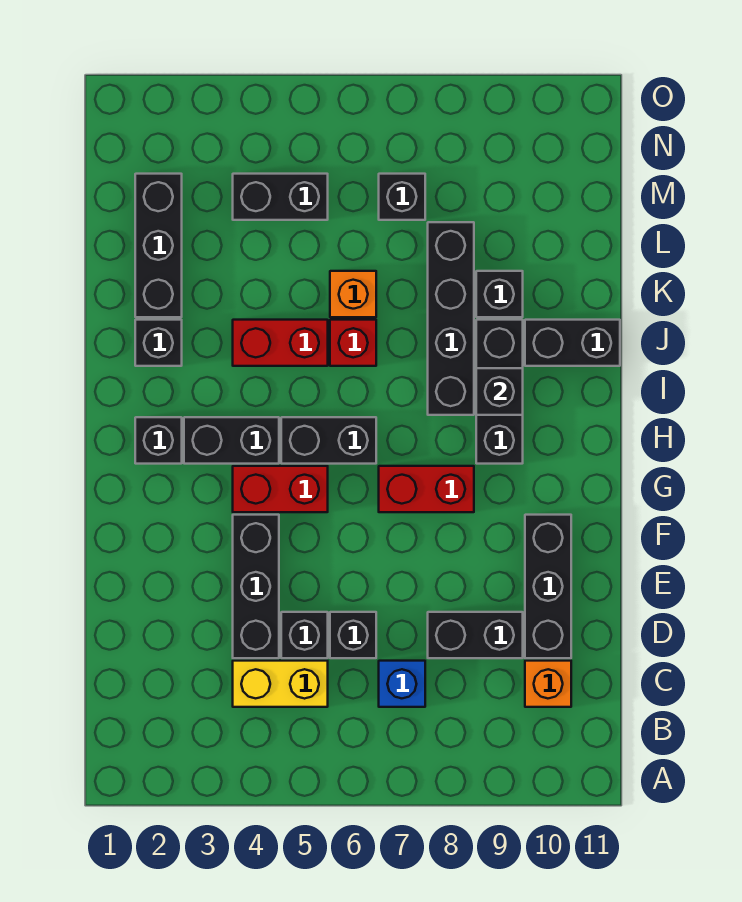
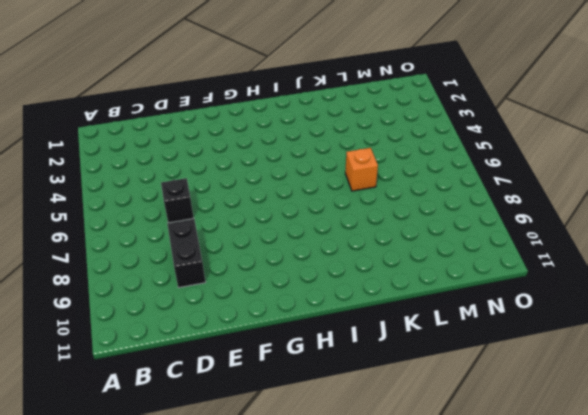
none -> yellow 1x2 brick [233,661,328,707]
none -> blue 1x1 brick [379,661,425,707]
none -> orange 1x1 brick [525,661,571,707]

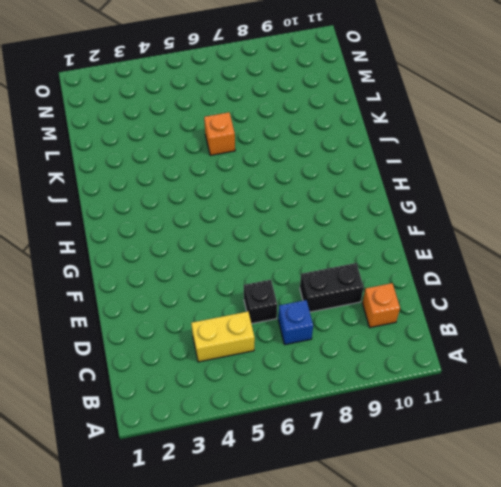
none -> black 1x3 brick [233,515,279,658]
none -> black 1x1 brick [281,612,328,658]
none -> black 1x3 brick [525,515,571,658]

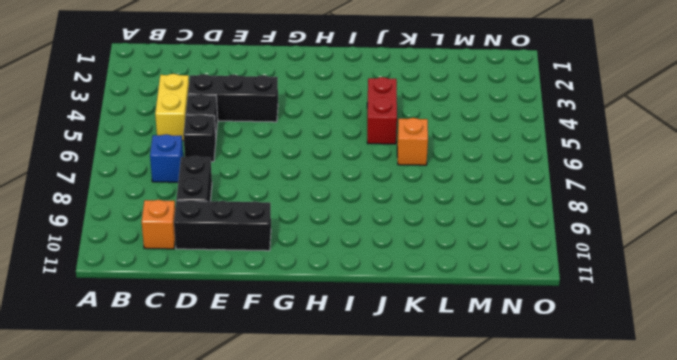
none -> red 1x2 brick [233,466,328,512]
none -> red 1x2 brick [379,466,474,512]
none -> black 1x1 brick [135,417,182,464]

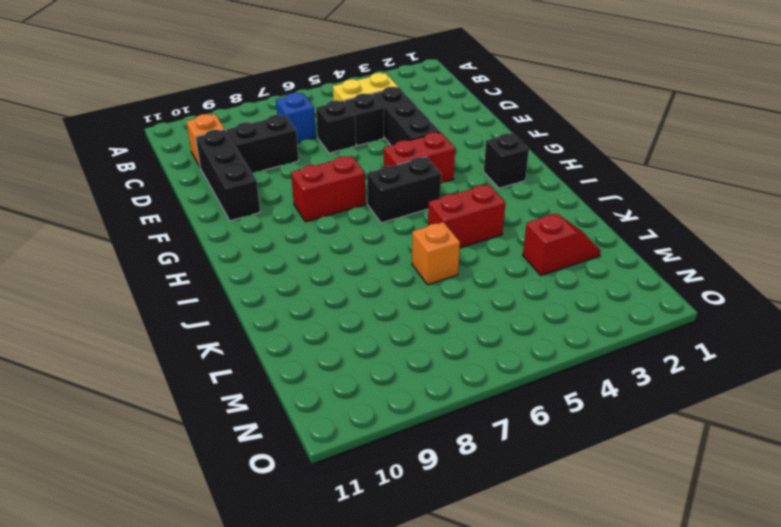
red 1x2 slope [523,213,601,275] -> black 1x3 brick [135,174,182,317]
none -> black 1x2 brick [184,417,279,464]
none -> black 1x3 brick [476,320,523,464]
none -> black 1x4 brick [428,222,474,415]

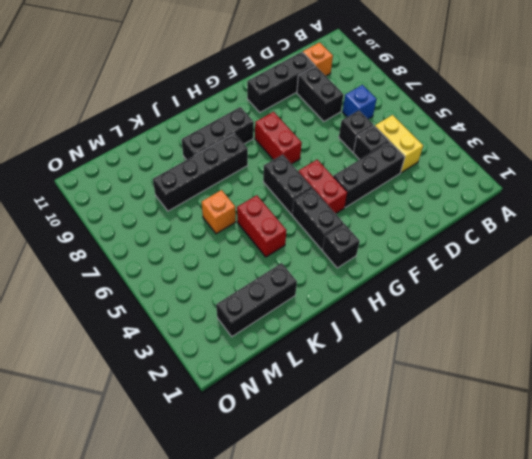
none -> black 1x1 brick [135,320,182,366]
none -> red 1x1 brick [330,320,376,366]
none -> black 1x2 brick [525,320,620,366]

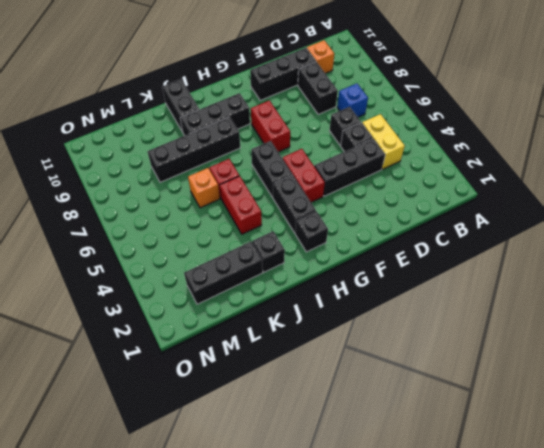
none -> black 1x1 brick [476,271,523,317]
none -> black 1x2 brick [233,174,328,220]
none -> black 1x1 brick [379,174,425,220]

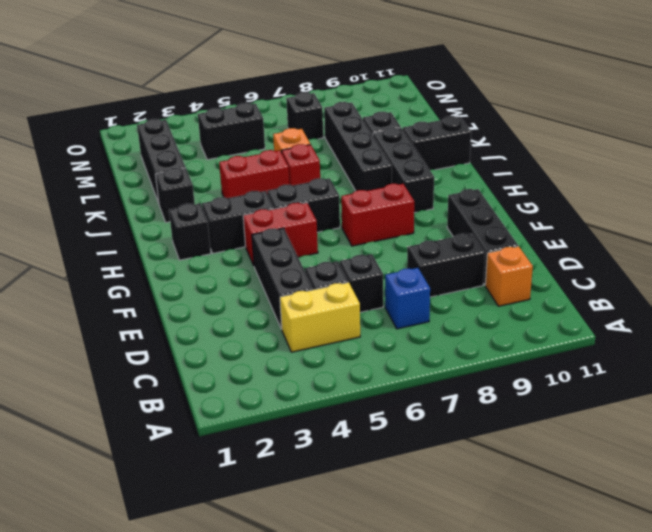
none -> black 1x1 brick [476,368,523,415]

